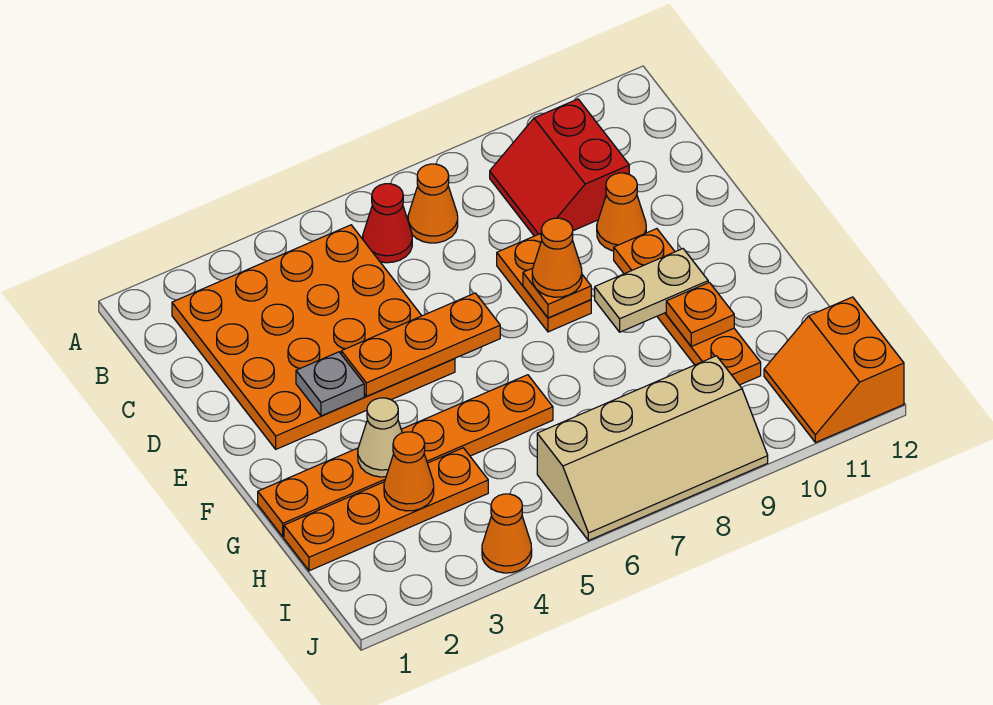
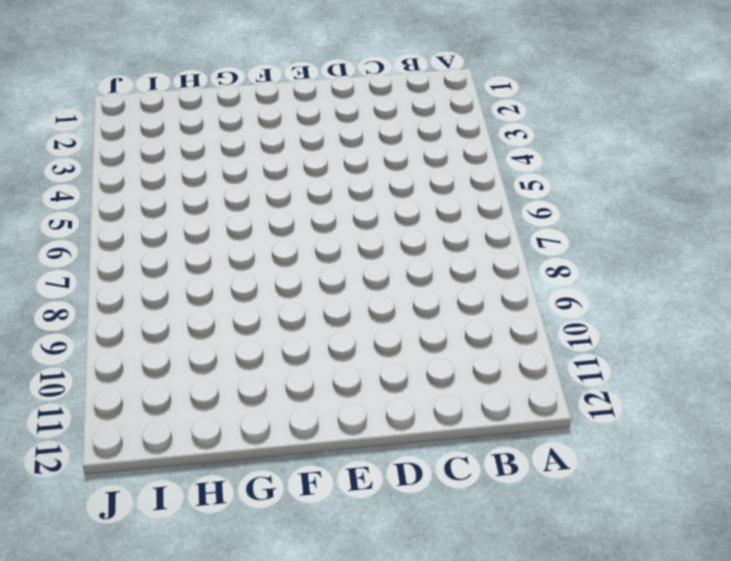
none -> orange 4x4 plate [172,225,455,449]
none -> red 1x1 cone [363,184,412,263]
none -> orange 1x1 cone [408,164,458,243]

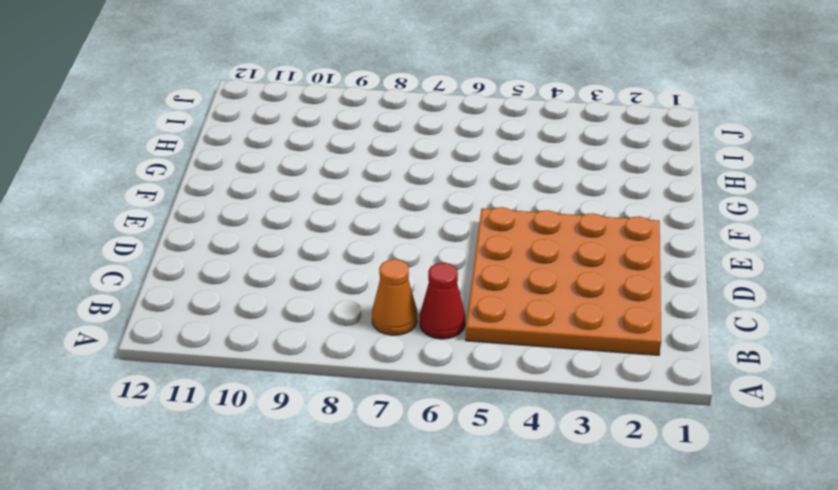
none -> red 2x2 slope [490,99,629,236]
none -> orange 1x2 plate [497,234,591,332]
none -> orange 1x1 cone [597,173,646,251]

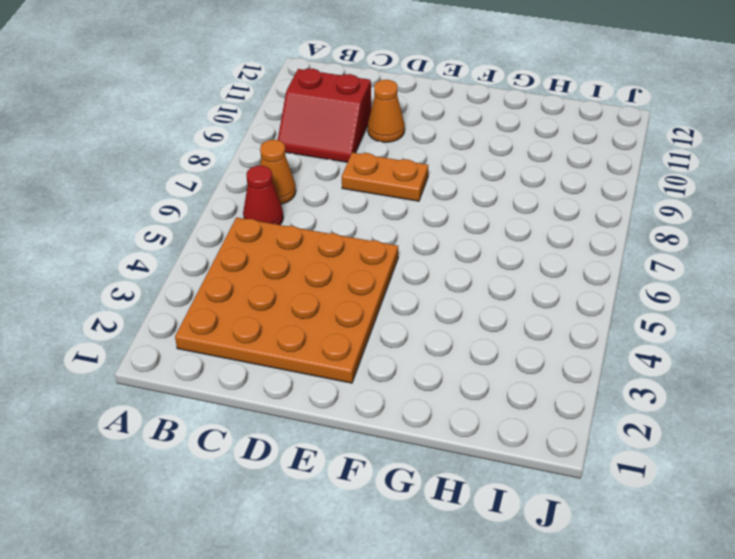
none -> orange 1x4 plate [614,229,761,385]
none -> orange 1x6 plate [258,375,553,537]
none -> orange 1x4 plate [284,448,488,571]

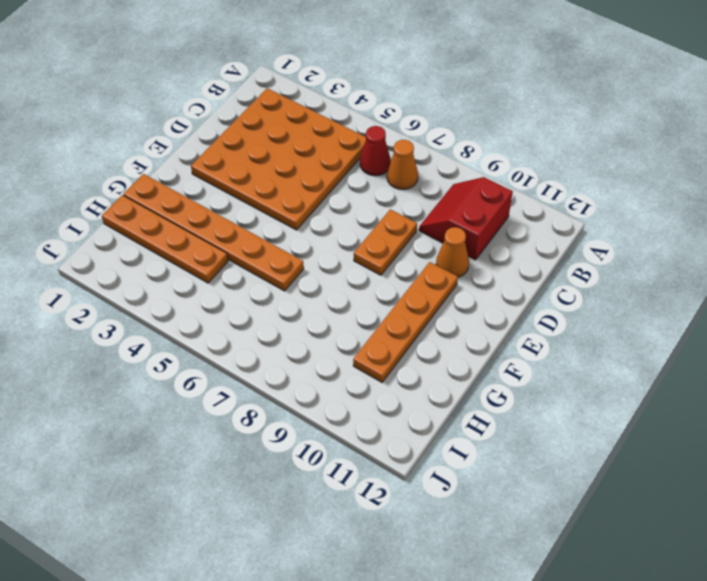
none -> tan 2x4 slope [537,356,768,541]
none -> orange 2x2 slope [764,297,904,443]
none -> orange 1x1 cone [482,494,532,573]

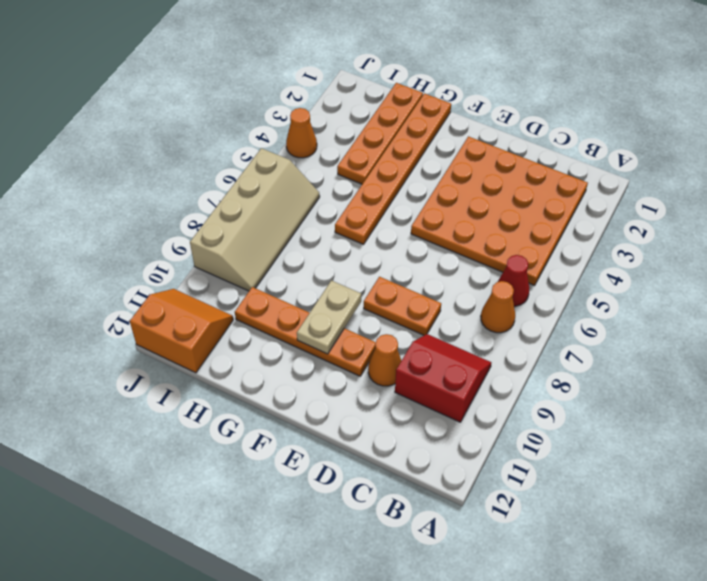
tan 2x4 slope [190,148,320,291] -> tan 2x4 slope turned to [537,356,768,541]
none -> grey 1x1 plate [296,352,364,416]
none -> orange 1x3 plate [341,293,500,396]
none -> orange 1x1 plate [523,268,591,318]

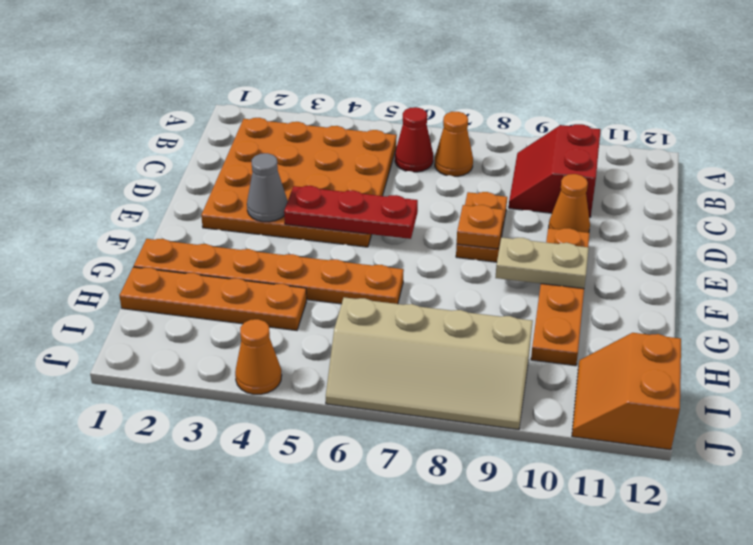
grey 1x1 cone [247,153,288,222] -> grey 1x1 plate [296,352,364,416]
red 1x3 plate [284,186,418,239] -> orange 1x3 plate [341,293,500,396]
none -> tan 1x1 cone [358,398,402,477]
none -> orange 1x1 plate [666,282,734,346]
none -> orange 1x1 cone [384,432,434,511]

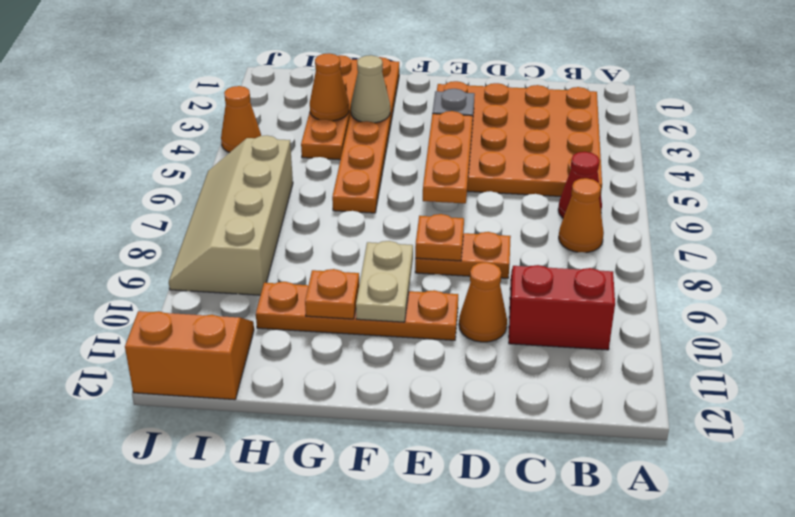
none -> orange 1x1 cone [532,218,582,297]

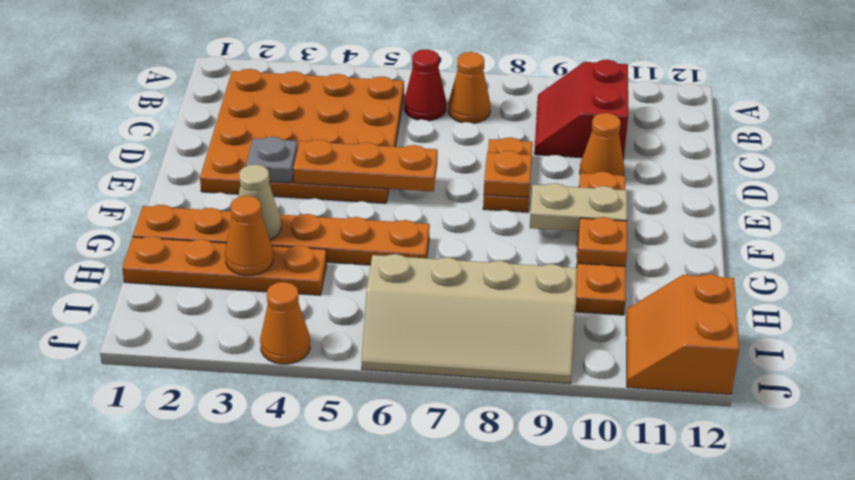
none -> orange 1x1 cone [532,218,582,297]

